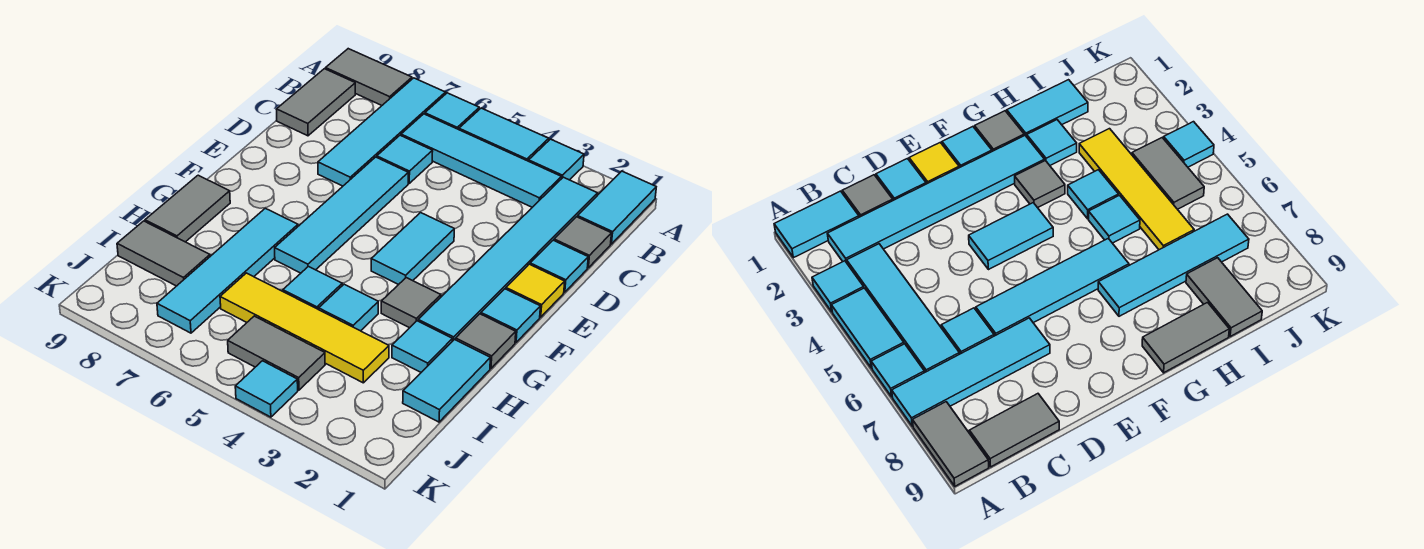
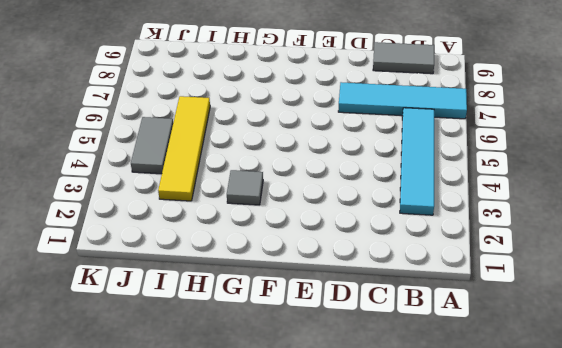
none -> cyan 1x2 tile [577,171,656,244]
none -> cyan 1x1 tile [529,139,584,180]
none -> cyan 1x2 tile [459,108,549,161]

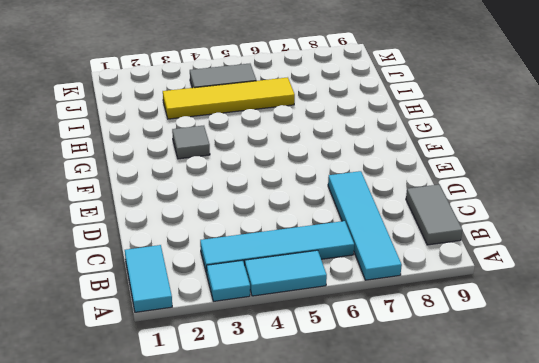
none -> cyan 1x1 tile [425,93,479,130]
none -> grey 1x2 tile [326,49,412,105]
none -> cyan 1x6 tile [418,177,598,340]

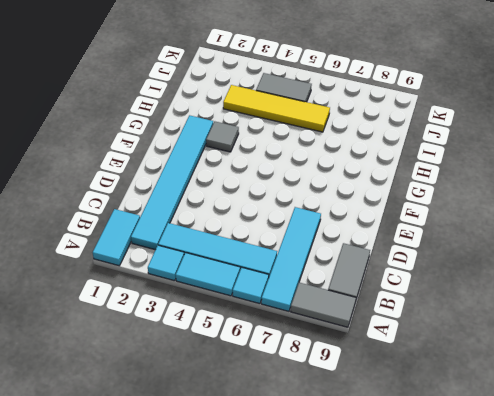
none -> grey 1x1 tile [554,217,612,268]
none -> cyan 1x1 tile [377,135,433,183]
none -> cyan 1x1 tile [530,240,588,292]

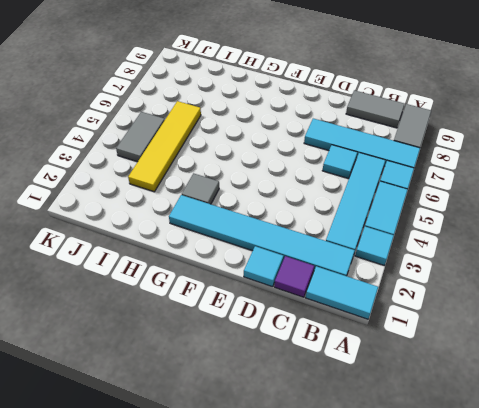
purple 1x1 tile [274,256,314,297] -> grey 1x1 tile [554,217,612,268]
none -> cyan 1x4 tile [275,157,408,273]
none -> yellow 1x1 tile [506,264,565,317]
none -> cyan 1x2 tile [371,213,454,285]

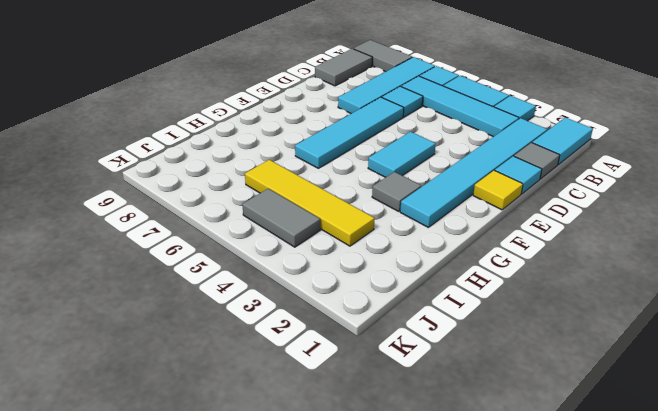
none -> cyan 1x1 tile [481,289,540,342]
none -> grey 1x1 tile [456,314,516,368]
none -> cyan 1x4 tile [157,208,298,333]

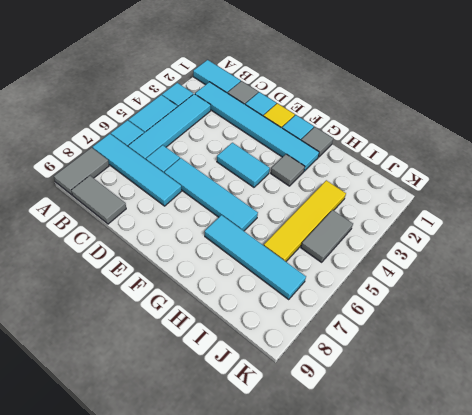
none -> grey 1x2 tile [145,175,230,242]
none -> cyan 1x2 tile [403,340,490,422]
none -> cyan 1x1 tile [392,321,453,372]

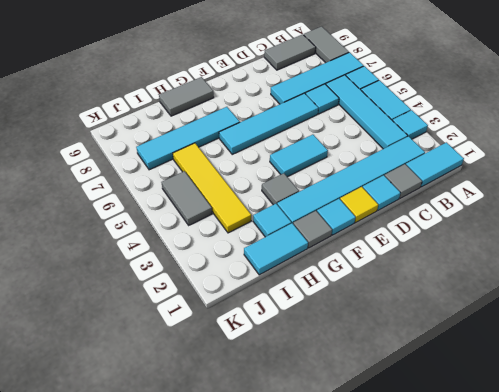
none -> cyan 1x1 tile [319,284,378,331]
none -> cyan 1x1 tile [283,267,342,310]
none -> grey 1x2 tile [117,221,210,286]

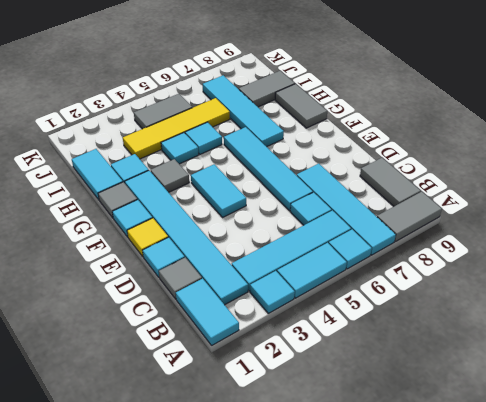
none -> cyan 1x1 tile [235,361,298,417]

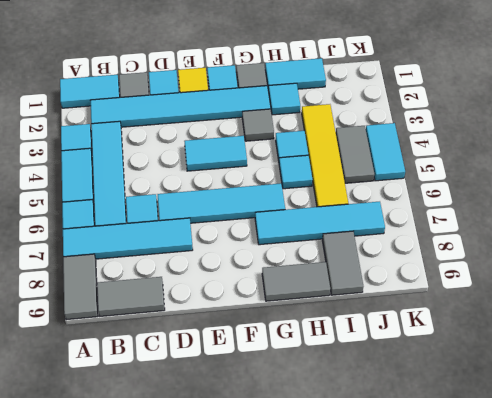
cyan 1x2 tile [366,123,405,181] -> cyan 1x1 tile [235,361,298,417]

